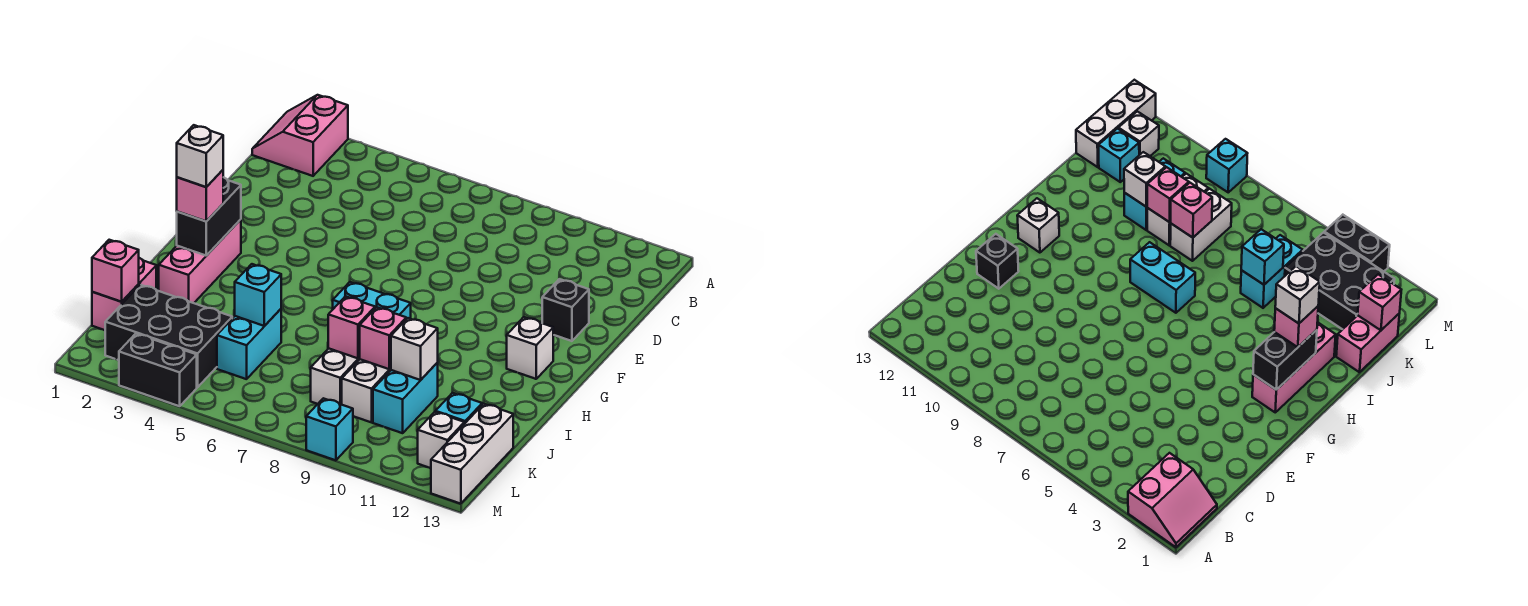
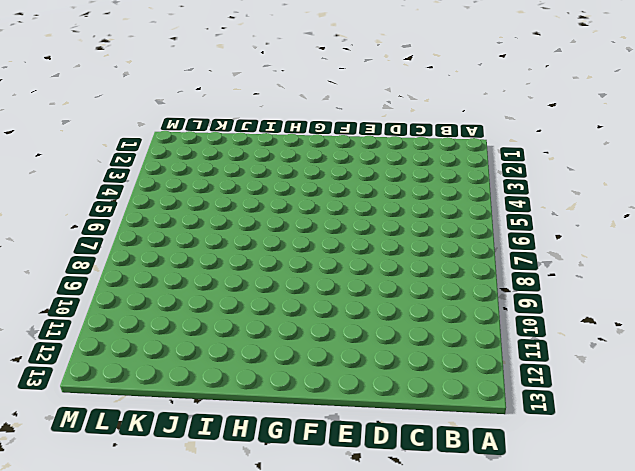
none -> pink 2x2 slope [252,95,348,176]
none -> black 1x1 brick [542,279,589,341]
none -> pink 1x3 brick [159,219,241,303]

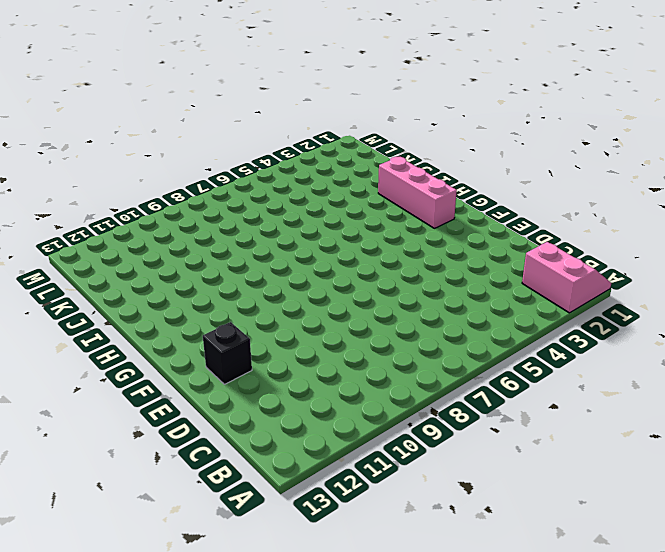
none -> white 1x1 brick [507,317,553,379]
none -> cyan 1x2 brick [333,282,411,319]
none -> pink 1x2 brick [92,258,156,330]

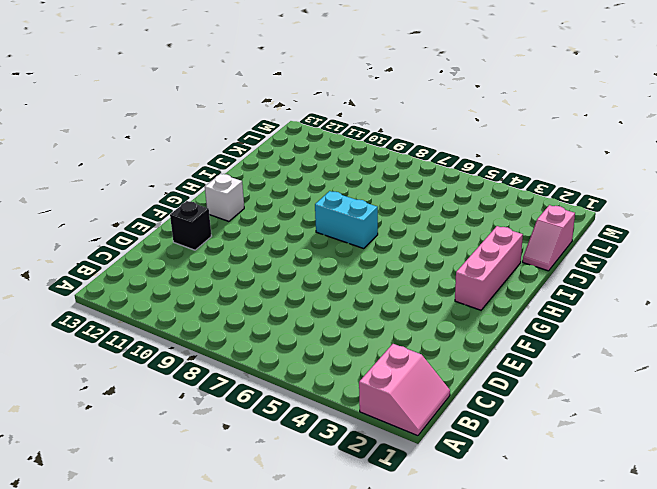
pink 1x2 slope [523,205,575,271] -> pink 1x2 brick [92,258,156,330]
none -> cyan 1x2 brick [217,309,281,379]
none -> white 1x2 brick [311,349,360,405]
none -> white 1x2 brick [342,359,391,422]

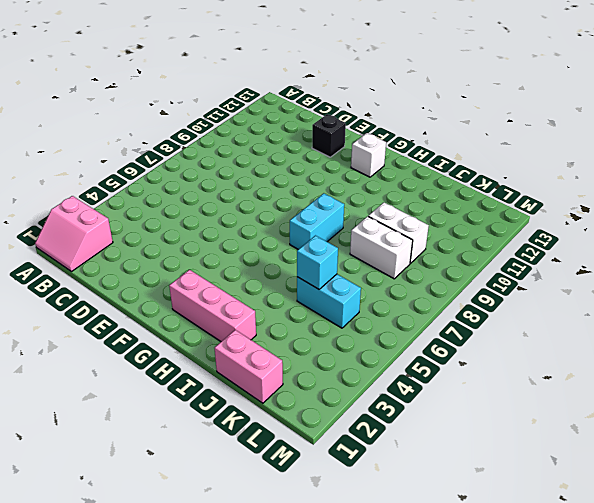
none -> cyan 1x2 brick [373,363,438,433]
none -> black 2x3 brick [105,285,232,387]
none -> cyan 1x1 brick [436,393,482,424]

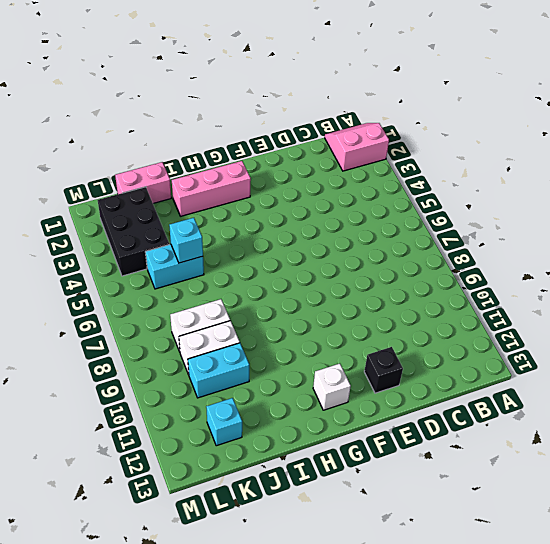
none -> cyan 1x2 brick [333,282,411,319]
none -> white 1x3 brick [431,404,513,504]
none -> white 1x1 brick [418,412,464,468]

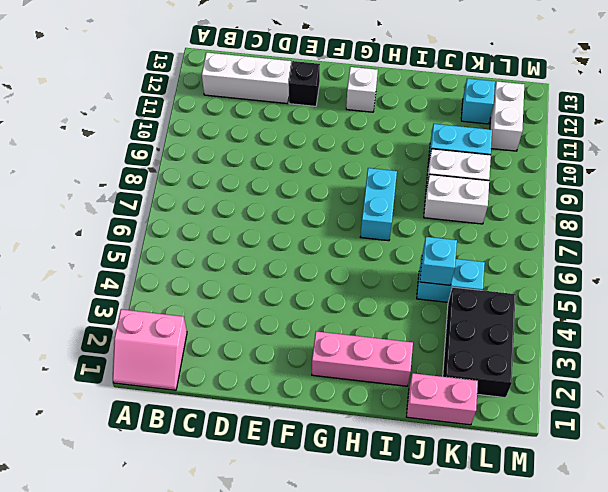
white 1x3 brick [202,52,291,104] -> white 1x3 brick moved to [431,404,513,504]
white 1x2 brick [490,81,524,151] -> white 1x1 brick [418,412,464,468]
none -> black 1x2 brick [119,334,197,406]
none -> cyan 1x1 brick [306,398,353,460]
none -> black 1x2 brick [177,177,241,256]

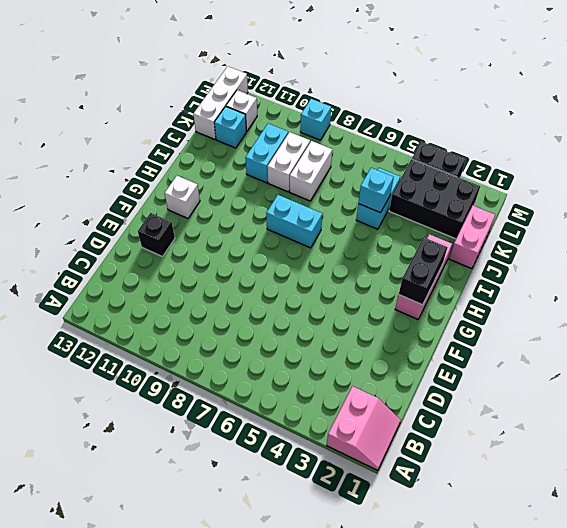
none -> pink 1x1 brick [328,296,375,358]
none -> pink 1x1 brick [360,307,406,369]
none -> white 1x1 brick [391,318,438,380]

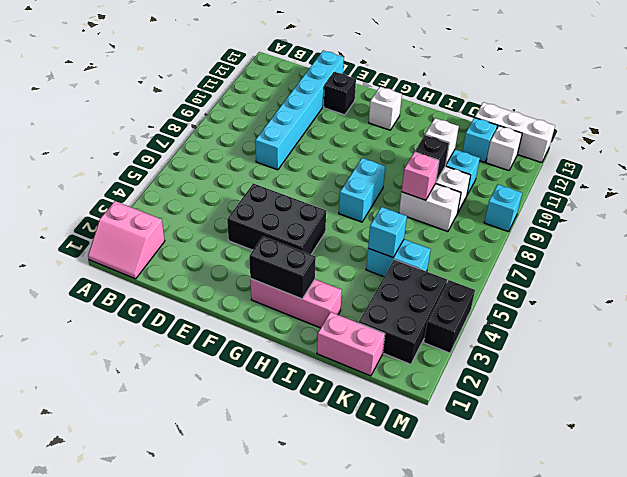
cyan 1x6 brick [255,51,344,170] -> none
black 2x3 brick [227,183,326,254] -> none
black 1x1 brick [415,135,449,181] -> pink 1x1 brick [360,307,406,369]
none -> pink 1x1 brick [92,240,139,302]
none -> pink 1x1 brick [177,170,223,221]
none -> white 1x1 brick [177,125,223,187]

